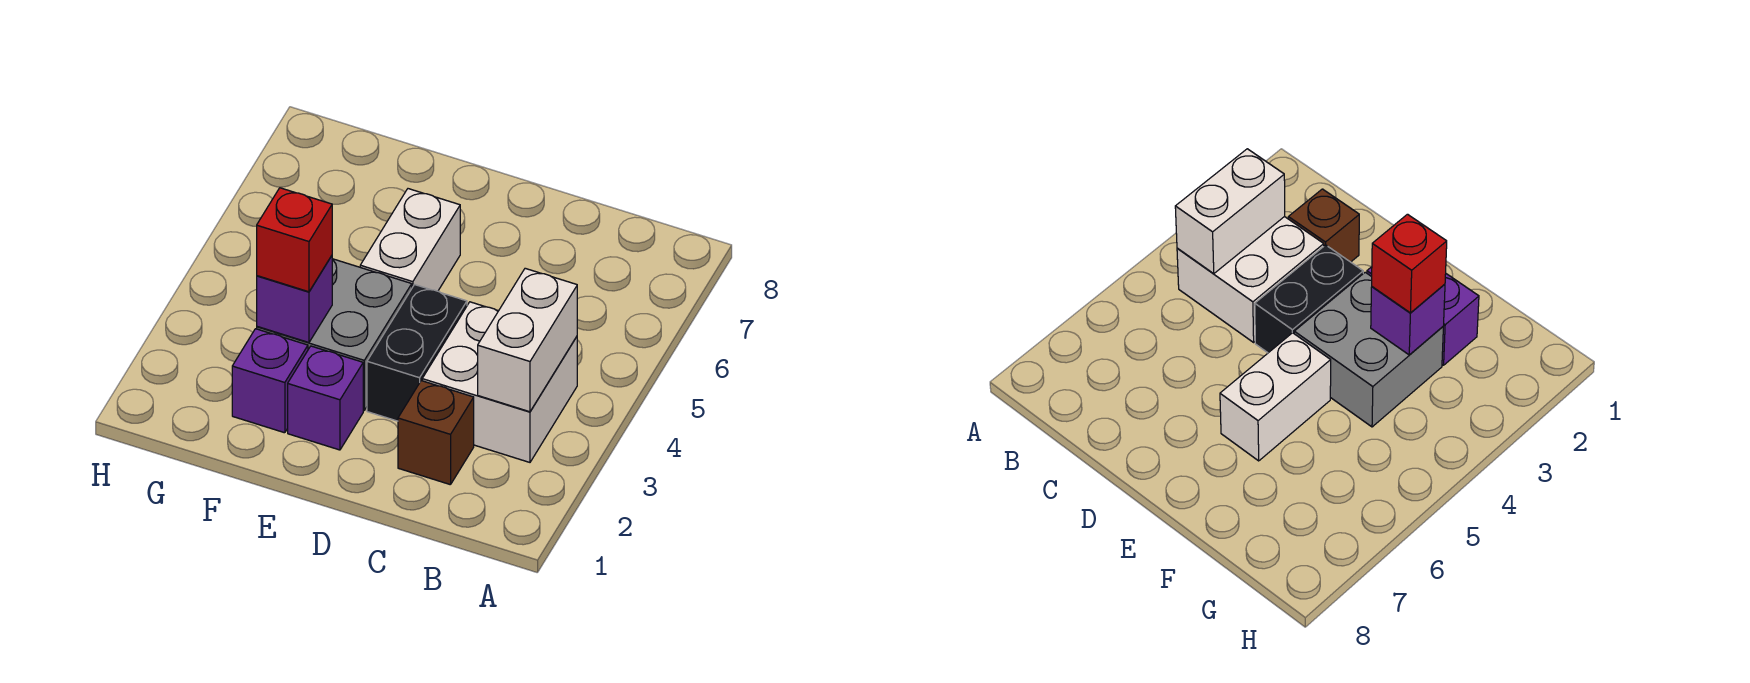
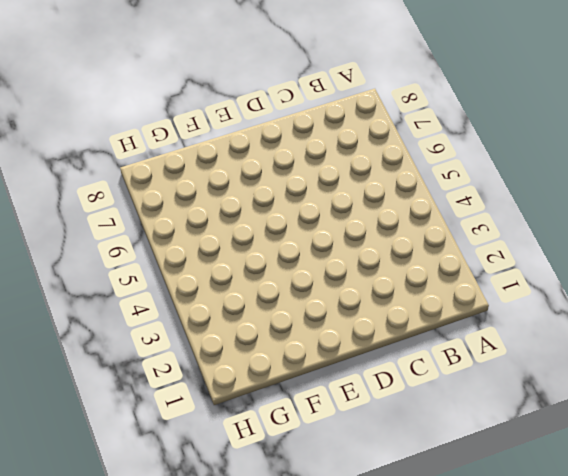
none -> white 2x2 brick [422,302,577,462]
none -> brown 1x1 brick [398,381,474,485]

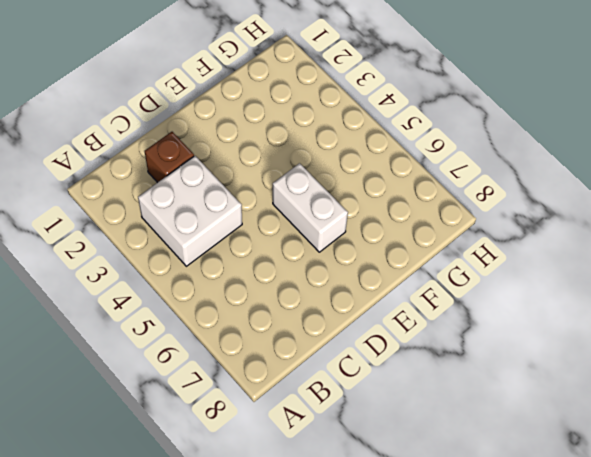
none -> black 1x2 brick [367,285,467,421]
none -> purple 1x1 brick [288,346,363,450]

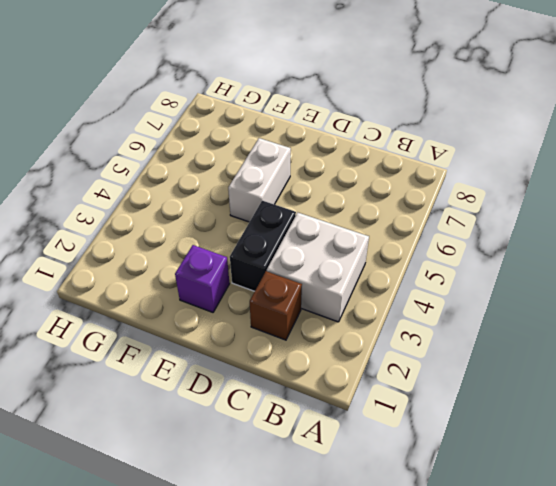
none -> grey 2x2 brick [257,259,412,410]
none -> purple 1x1 brick [232,329,308,433]

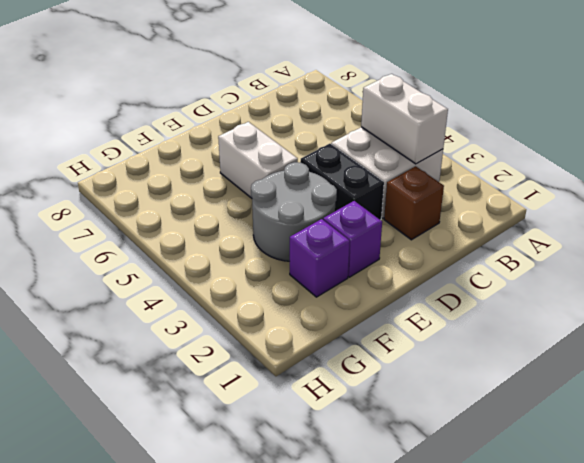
grey 2x2 round brick [251,162,337,261] -> grey 2x2 brick [257,259,412,410]
none -> purple 1x1 brick [257,256,332,342]
none -> red 1x1 brick [257,188,332,292]

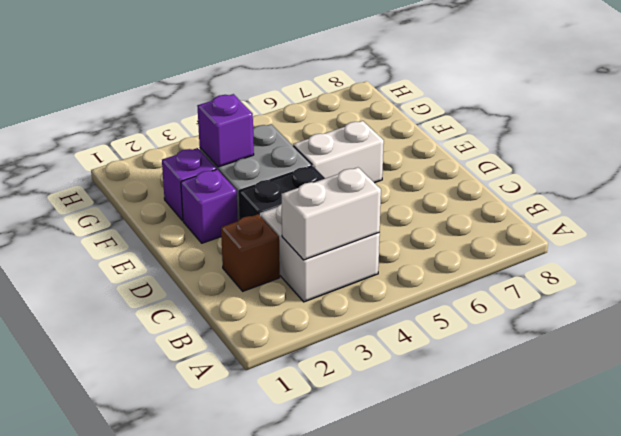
none -> red 1x1 brick [257,188,332,292]

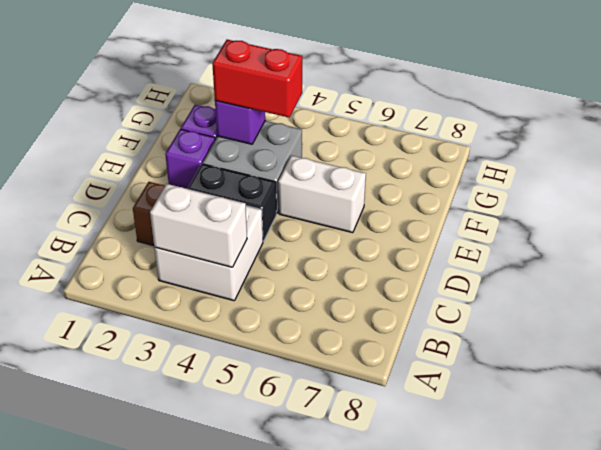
red 1x2 brick [212,40,302,117] -> red 1x1 brick [257,188,332,292]

